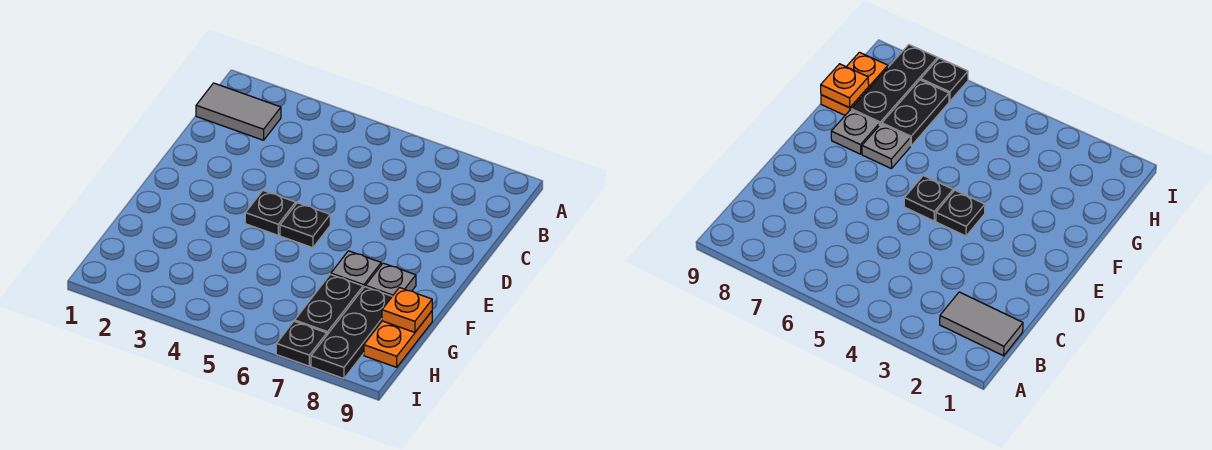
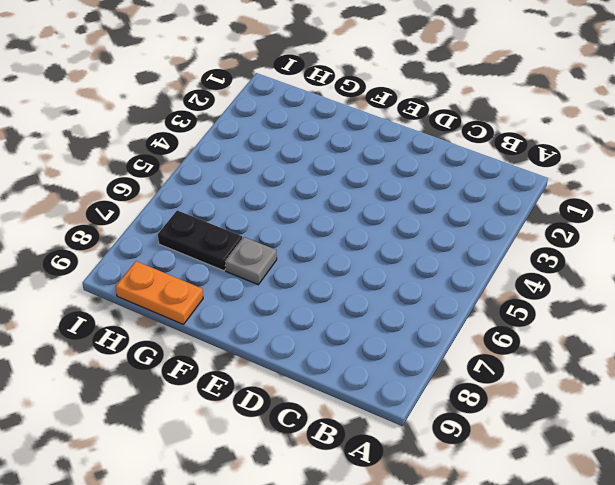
none -> grey 1x2 tile [196,83,281,140]
none -> black 1x1 plate [245,191,296,235]

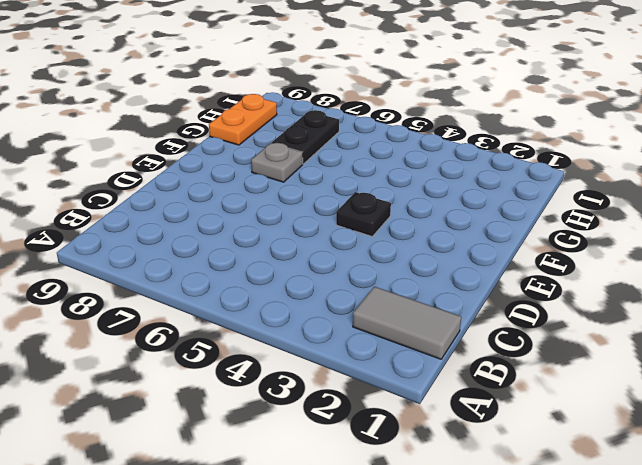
none -> black 1x1 plate [280,203,330,248]
none -> grey 1x1 plate [366,263,416,296]

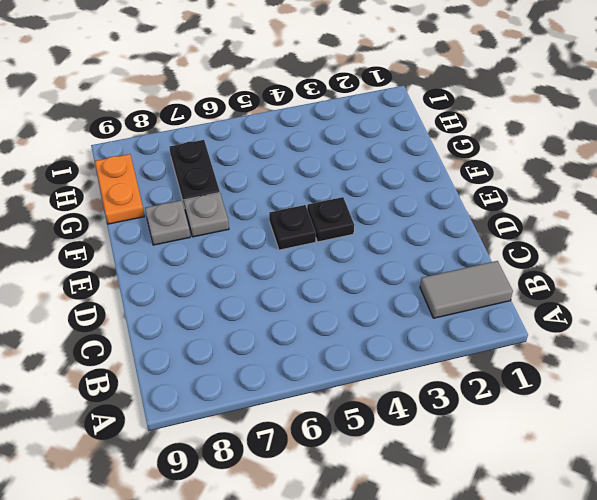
none -> black 1x3 plate [311,287,392,378]
none -> black 1x1 plate [276,321,327,366]

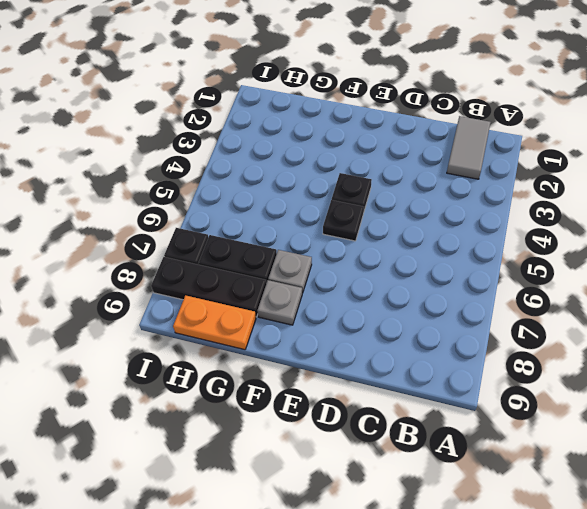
none -> orange 1x1 plate [382,288,432,332]

